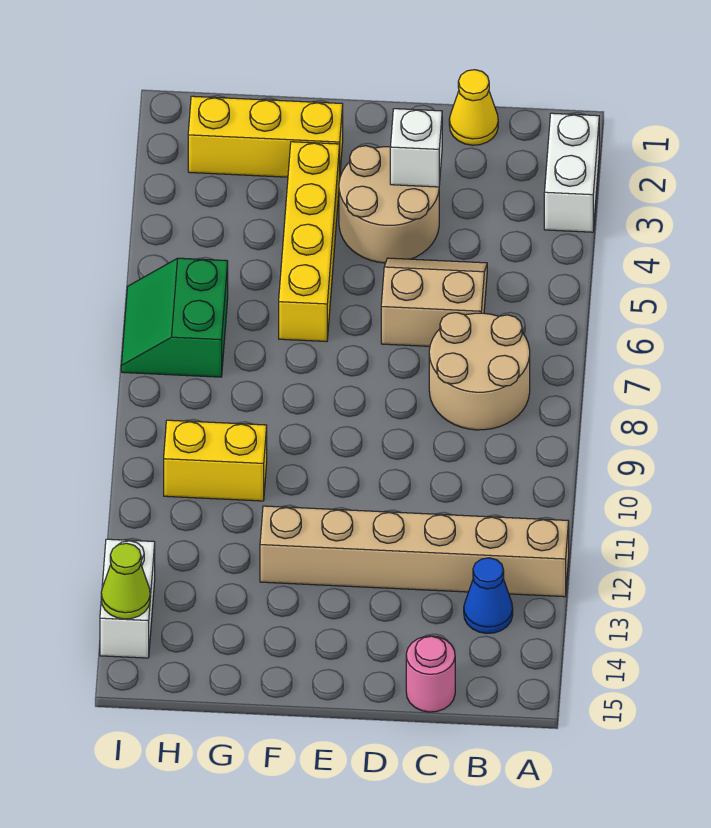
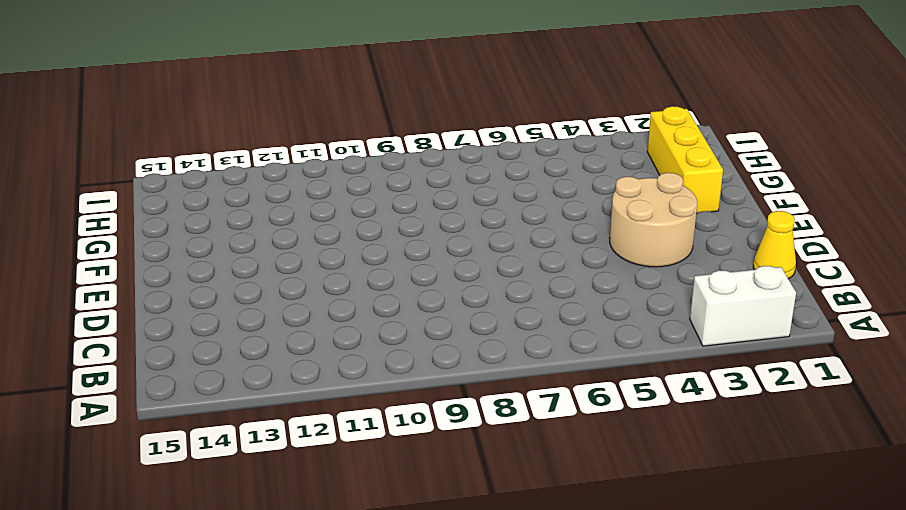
none -> tan 1x6 brick [260,506,569,597]
none -> tan 2x2 round brick [429,313,530,430]
none -> blue 1x1 cone [464,558,513,633]

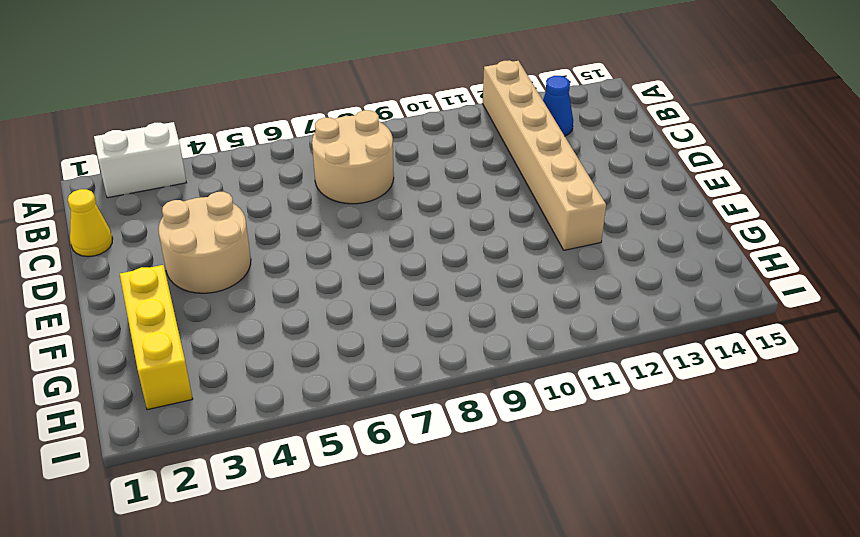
none -> tan 2x2 slope [381,258,487,346]
none -> pink 1x1 round brick [406,636,455,712]
none -> yellow 1x4 brick [279,142,340,342]

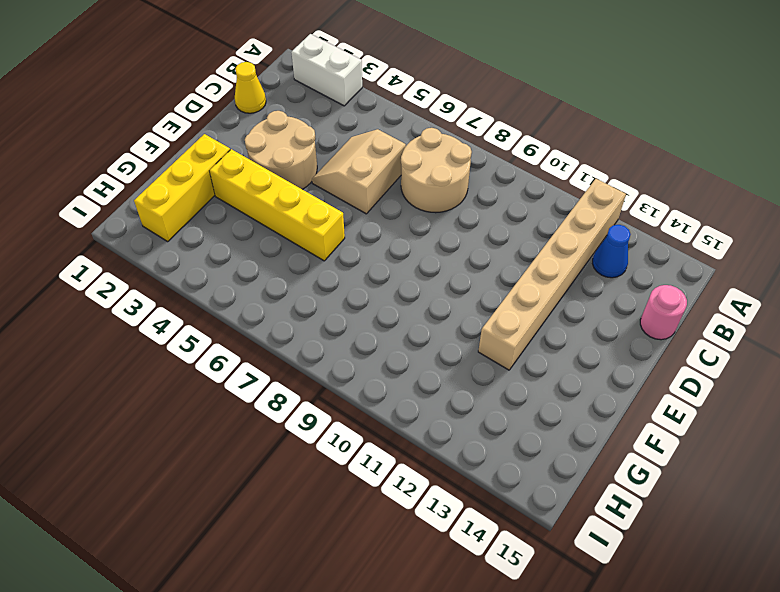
none -> yellow 1x2 brick [164,420,267,501]
none -> green 2x2 slope [121,258,228,377]
none -> white 1x2 brick [100,539,155,658]

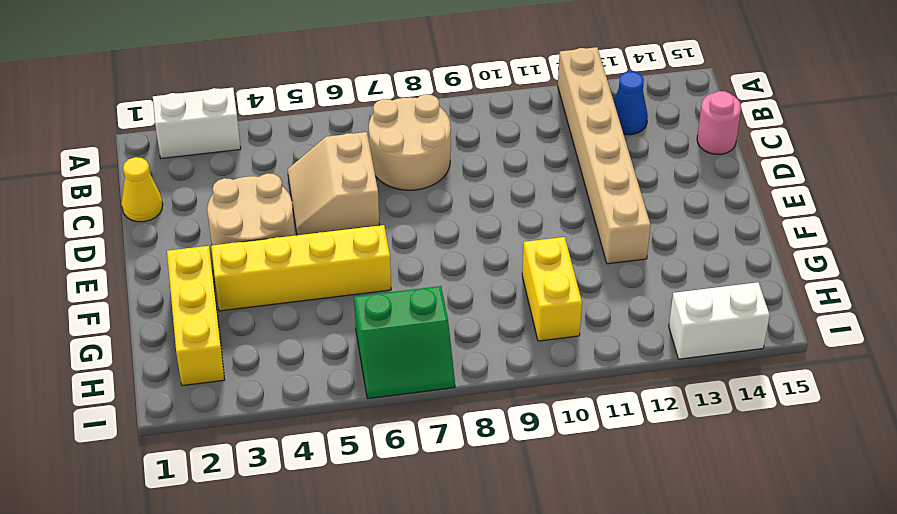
none -> white 1x1 brick [390,109,442,187]
none -> lime 1x1 cone [101,543,150,619]

